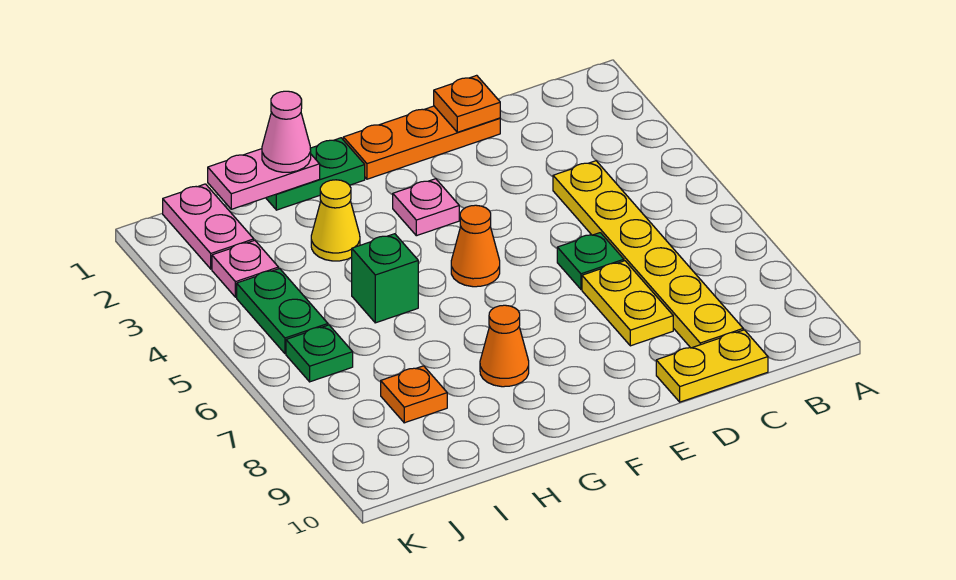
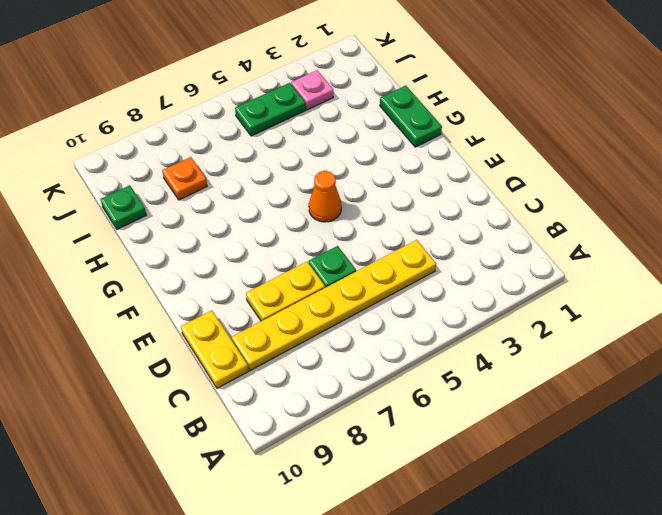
green 1x1 plate [100,185,146,229] -> green 1x1 plate moved to [286,325,353,382]
none -> orange 1x3 plate [343,106,500,179]
none -> pink 1x1 plate [393,179,459,236]
none -> orange 1x1 cone [480,305,529,387]

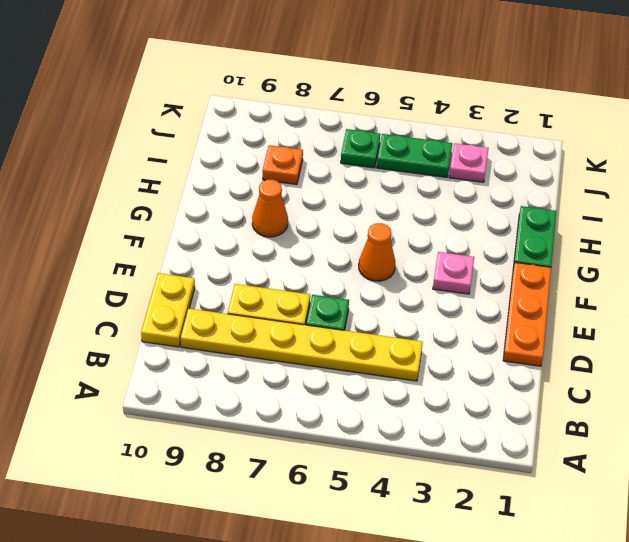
none -> yellow 1x1 cone [311,180,360,261]
none -> green 1x1 brick [352,234,418,323]
none -> pink 1x2 plate [163,184,254,269]

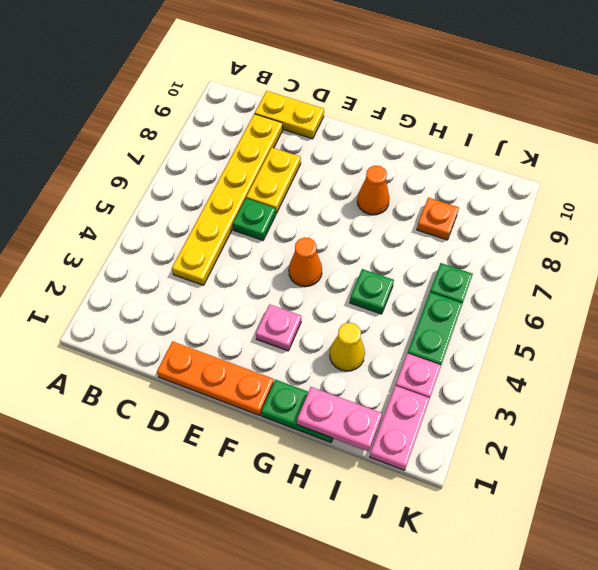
green 1x1 plate [350,269,394,314] -> green 1x1 brick [352,234,418,323]
none -> orange 1x1 plate [434,75,500,132]
none -> pink 1x1 cone [262,91,311,172]

